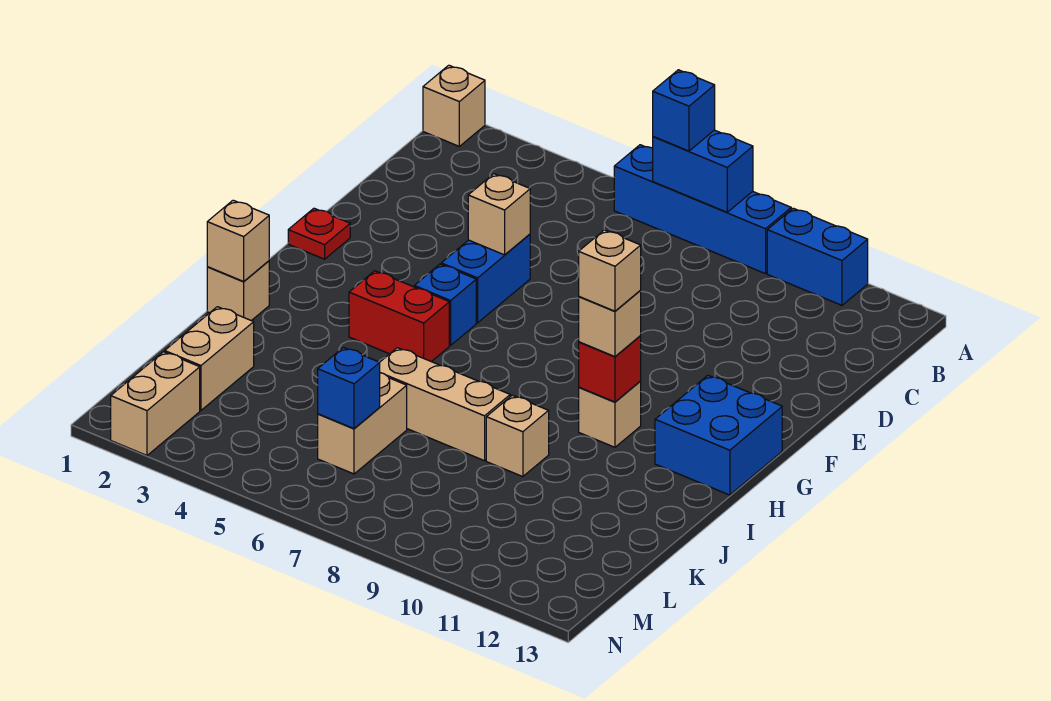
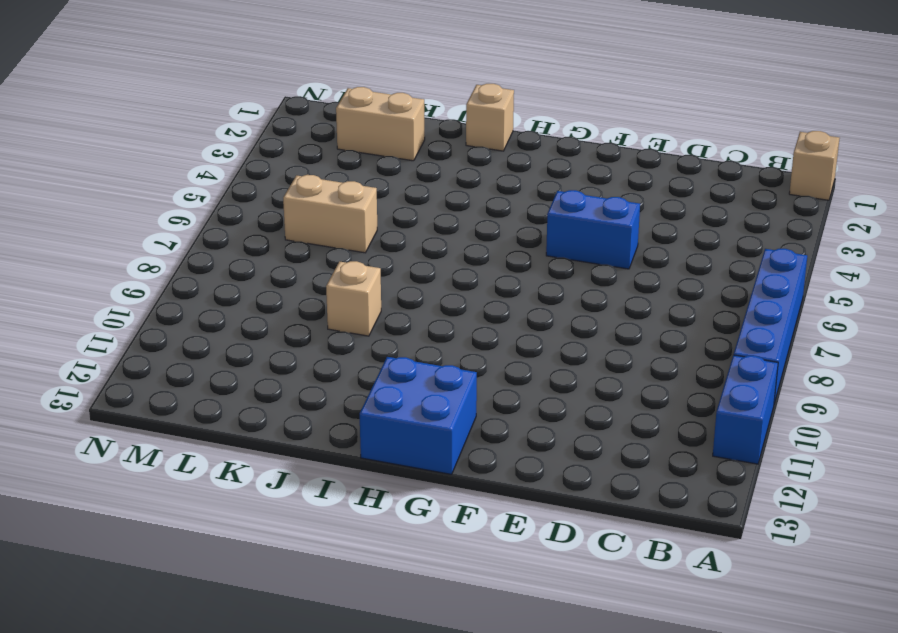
none -> red 1x1 plate [288,208,350,259]
none -> blue 1x1 brick [414,264,476,345]
none -> red 1x2 brick [349,271,449,362]

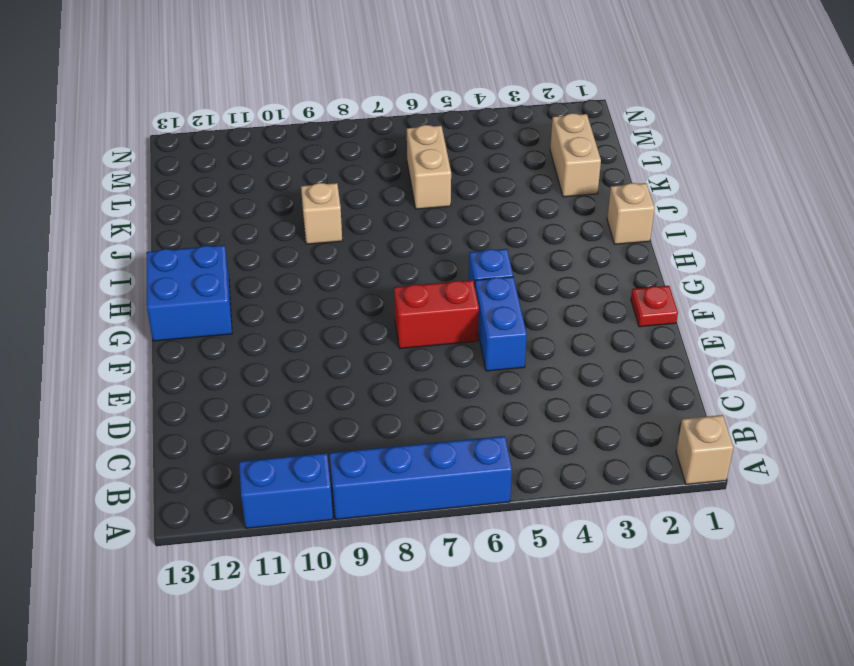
red 1x2 brick [394,280,479,349] -> red 1x2 brick moved to [349,271,449,362]
none -> tan 1x1 brick [579,381,641,447]
none -> tan 1x3 brick [380,348,510,461]
none -> tan 1x2 brick [111,352,200,455]

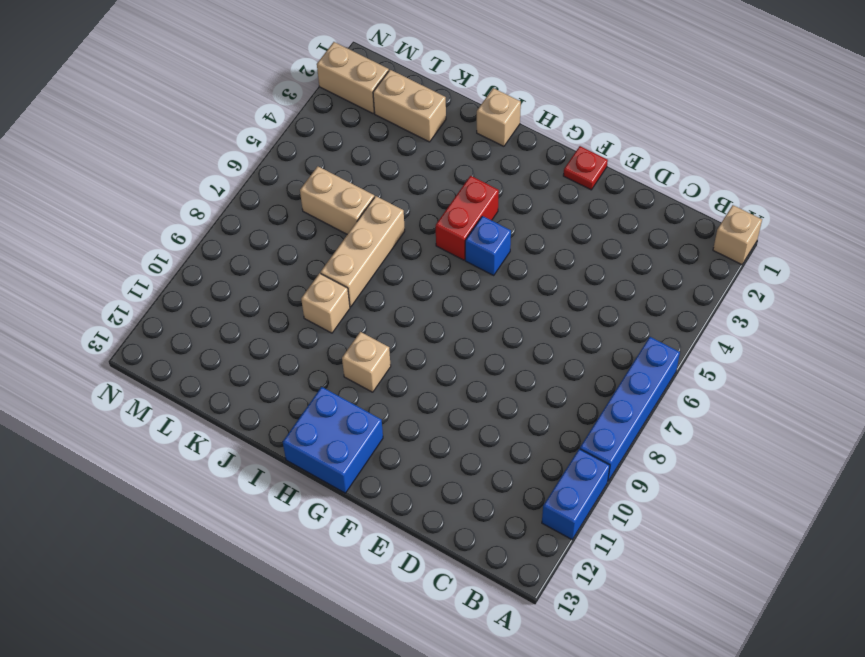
none -> blue 1x2 brick [441,234,530,323]
none -> blue 1x2 brick [653,130,753,212]
none -> tan 1x1 brick [468,174,530,255]

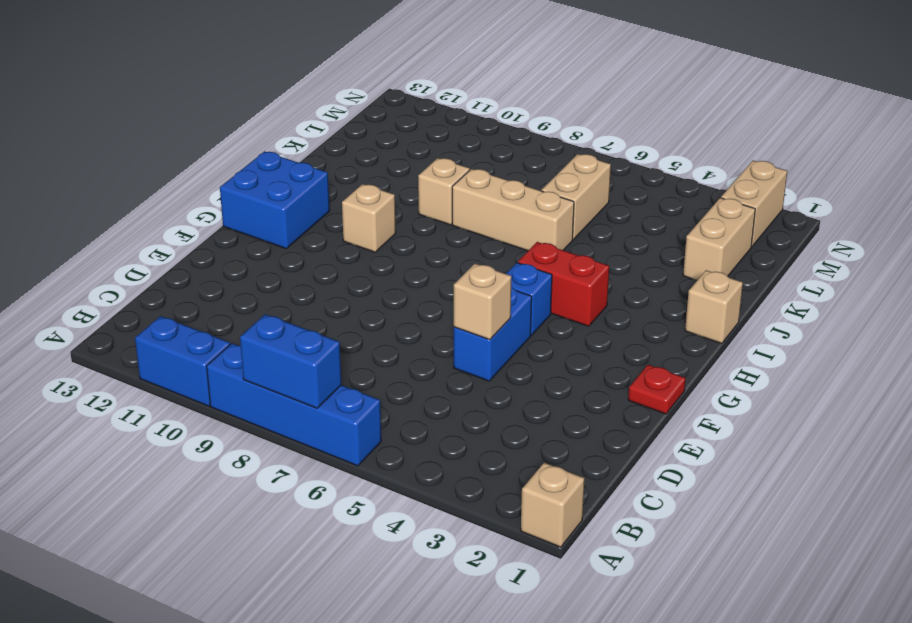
none -> red 1x1 brick [579,336,641,402]
none -> tan 1x1 brick [207,200,269,281]
none -> blue 1x1 brick [318,347,380,429]

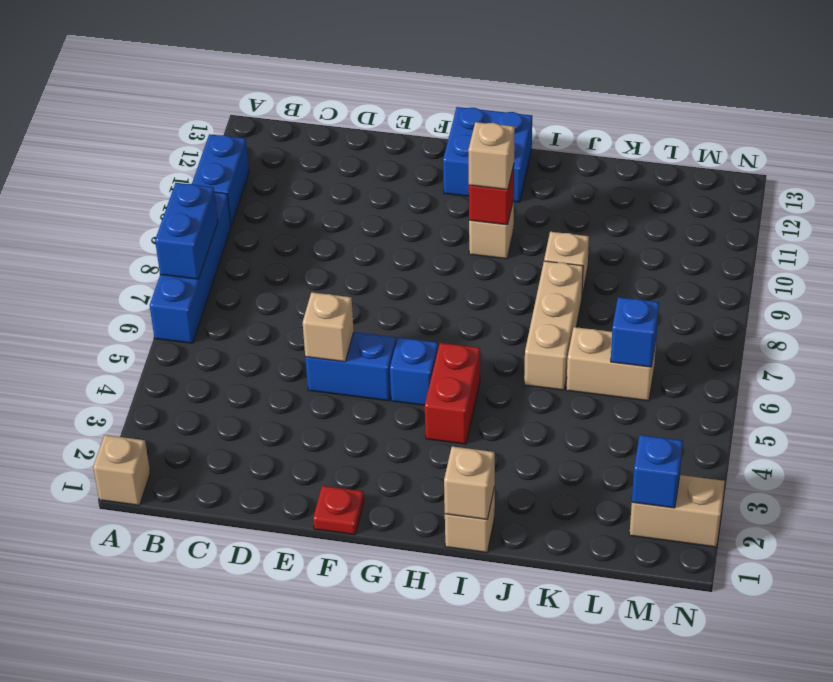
blue 1x1 brick [632,435,683,508] -> blue 1x1 brick moved to [653,70,715,151]
none -> tan 1x2 brick [165,307,254,410]
none -> tan 1x1 brick [579,230,641,311]

